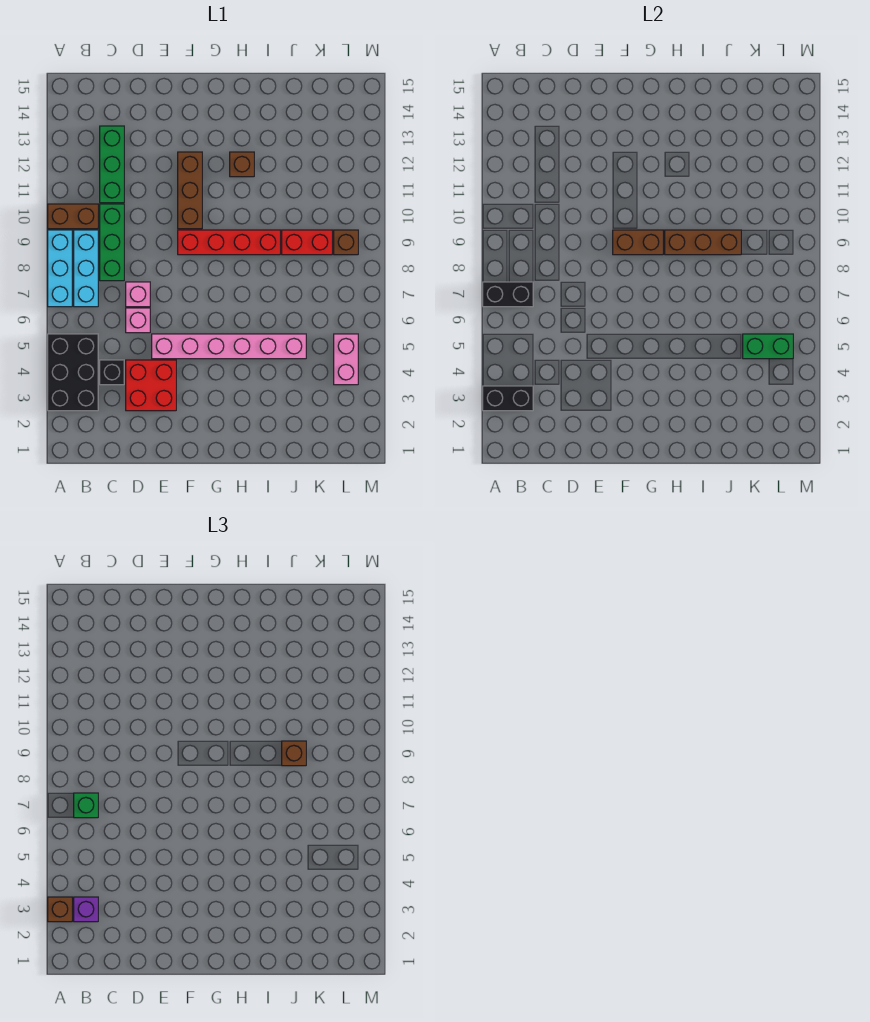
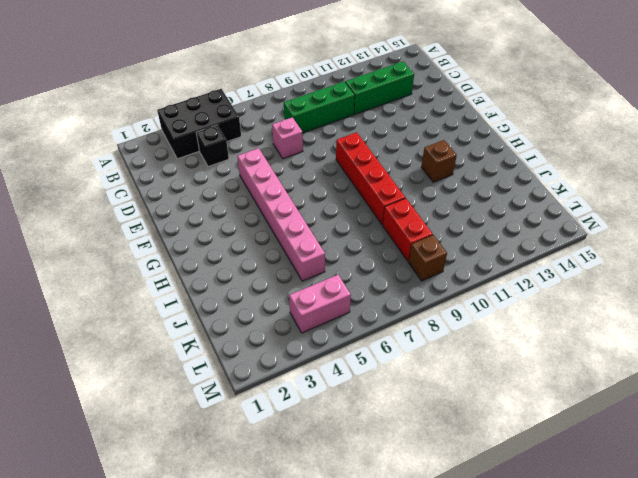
none -> cyan 1x3 brick [48,230,72,307]
none -> brown 1x2 brick [48,204,98,229]
none -> cyan 1x3 brick [74,230,98,307]

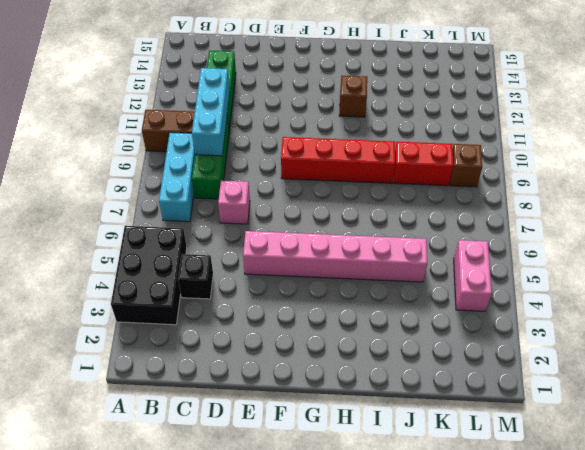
cyan 1x3 brick [192,68,230,156] -> cyan 1x3 brick moved to [48,230,72,307]
none -> red 2x2 brick [126,360,176,411]
none -> pink 1x1 brick [126,308,150,333]
none -> brown 1x3 brick [178,152,202,229]

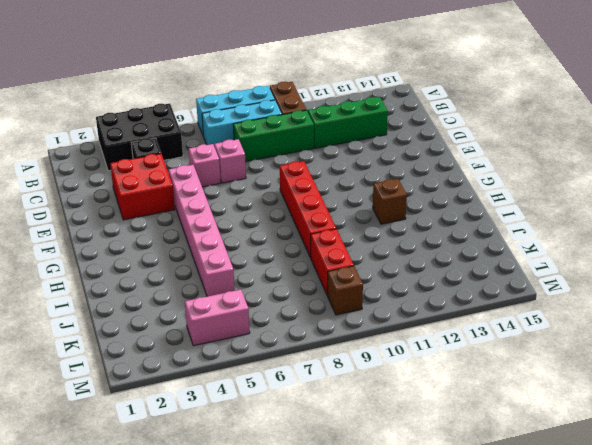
none -> brown 1x3 brick [178,152,202,229]
none -> black 1x2 brick [483,386,533,411]
none -> black 1x2 brick [483,282,533,307]

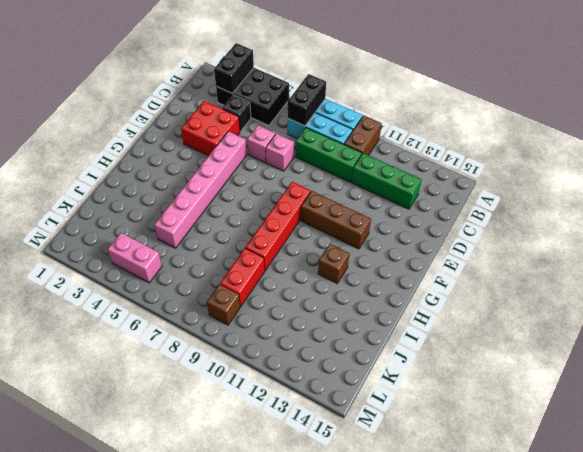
none -> brown 1x2 brick [613,230,663,255]
none -> brown 1x3 brick [665,230,741,255]
none -> green 1x2 brick [743,334,793,359]

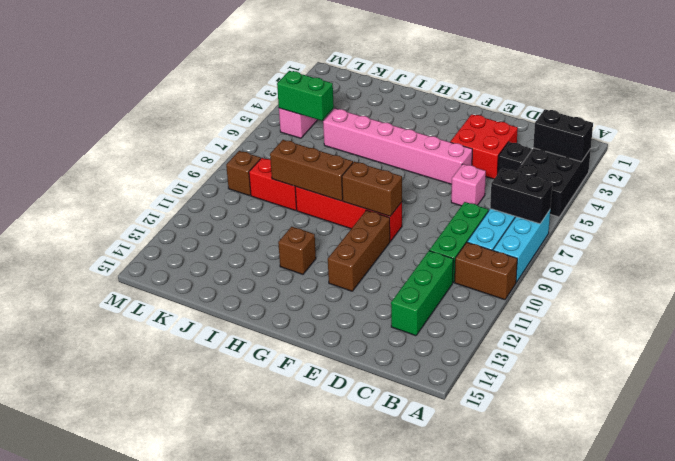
none -> pink 1x1 brick [126,282,150,307]
none -> brown 1x1 brick [48,897,72,922]
none -> purple 1x1 brick [74,897,98,922]

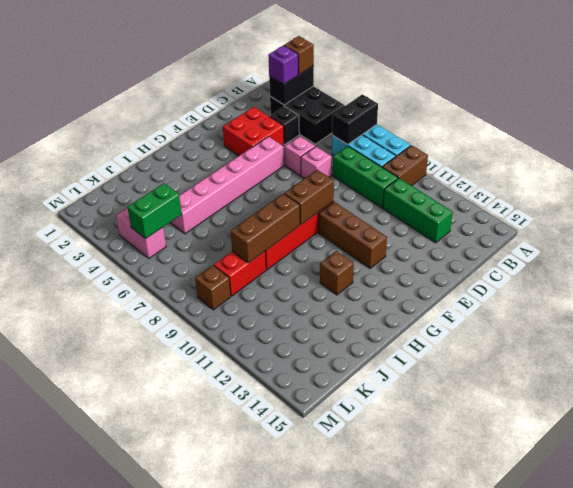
none -> green 1x1 brick [74,793,98,818]
none -> brown 1x1 brick [282,741,306,766]

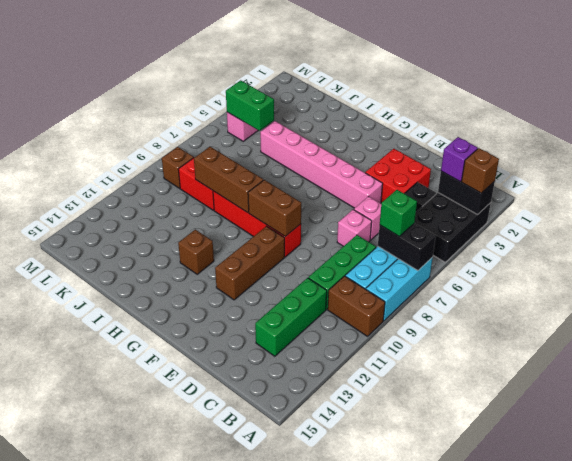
none -> brown 1x1 brick [282,741,306,766]

